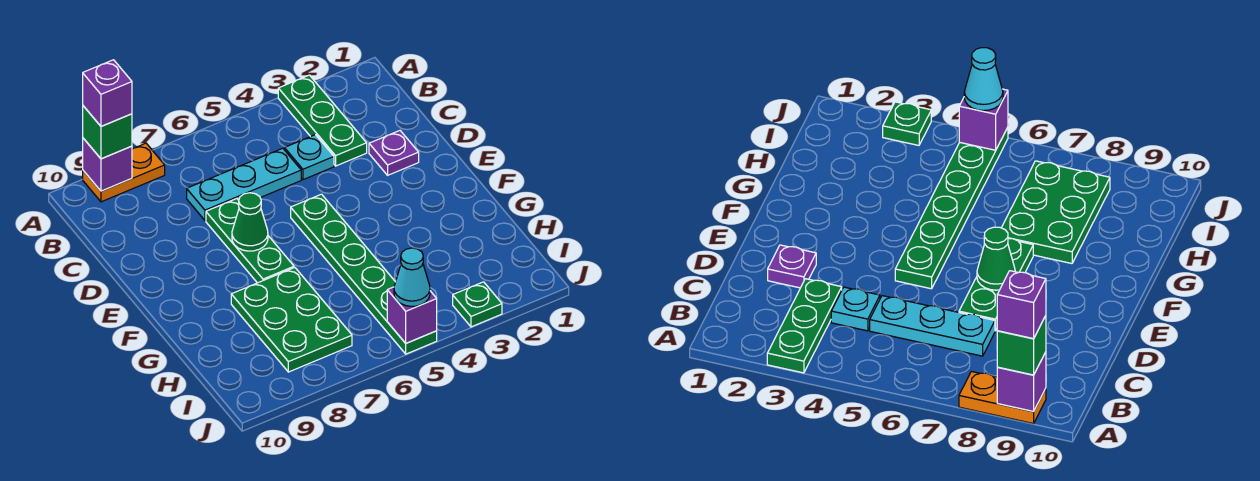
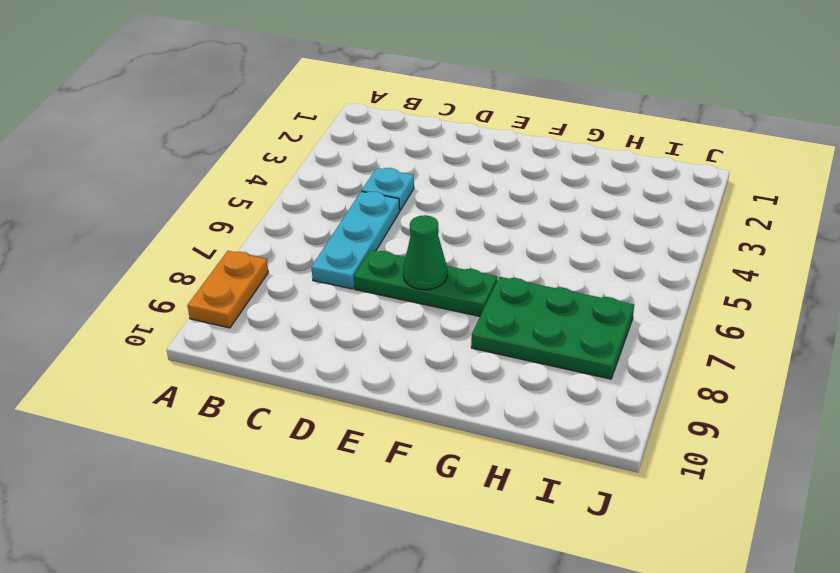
none -> green 1x3 plate [278,75,367,166]
none -> purple 1x1 plate [369,131,419,175]
none -> green 1x6 plate [291,194,437,354]

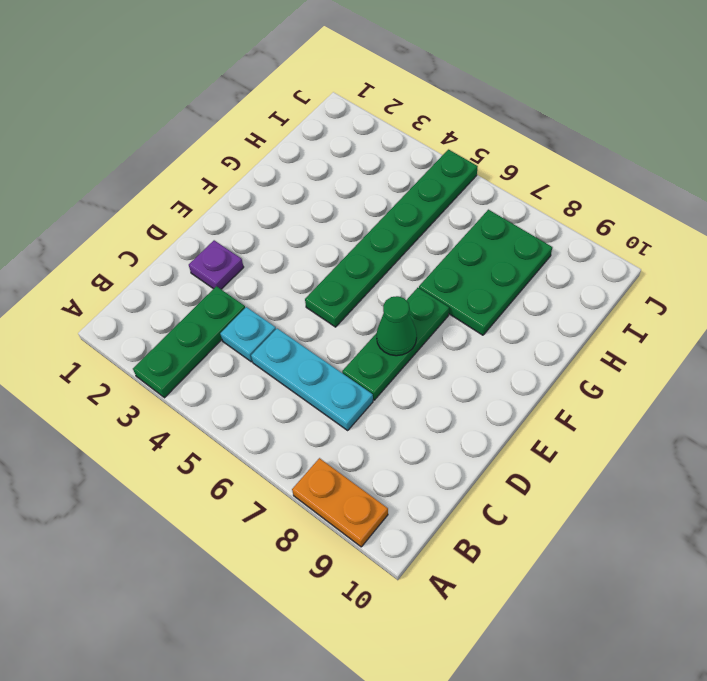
none -> green 1x1 plate [453,282,502,327]
none -> purple 1x1 brick [83,138,132,191]
none -> purple 1x1 brick [387,287,437,343]

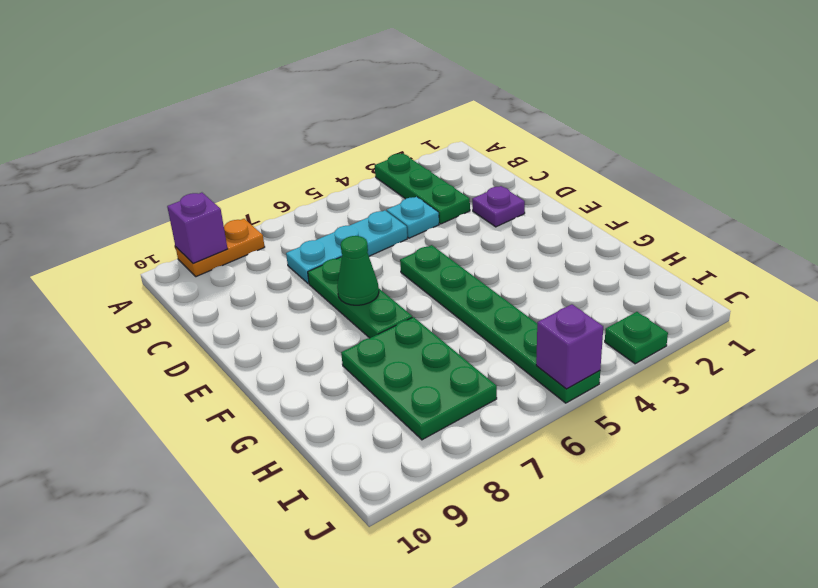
none -> green 1x1 brick [83,106,132,159]
none -> cyan 1x1 cone [394,248,430,306]
none -> purple 1x1 brick [83,60,132,126]

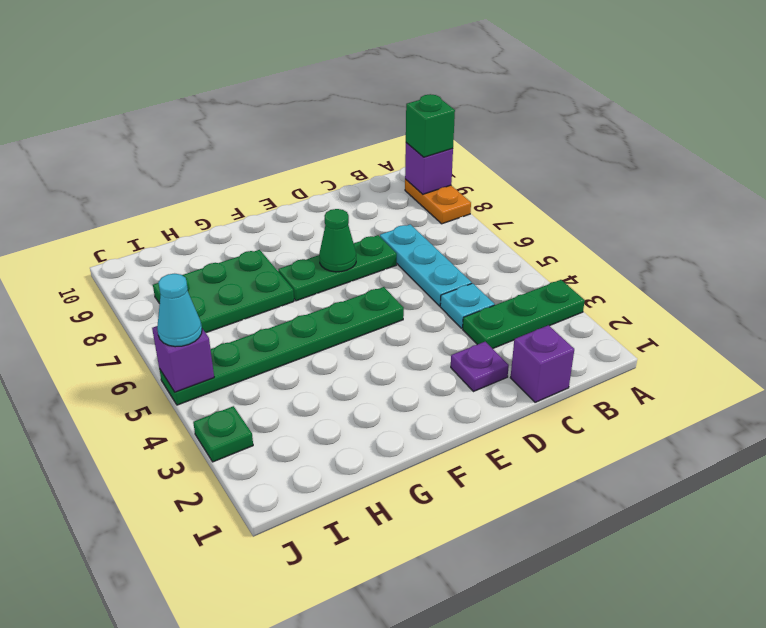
purple 1x1 brick [510,325,574,402] -> purple 1x1 brick moved to [83,60,132,126]

